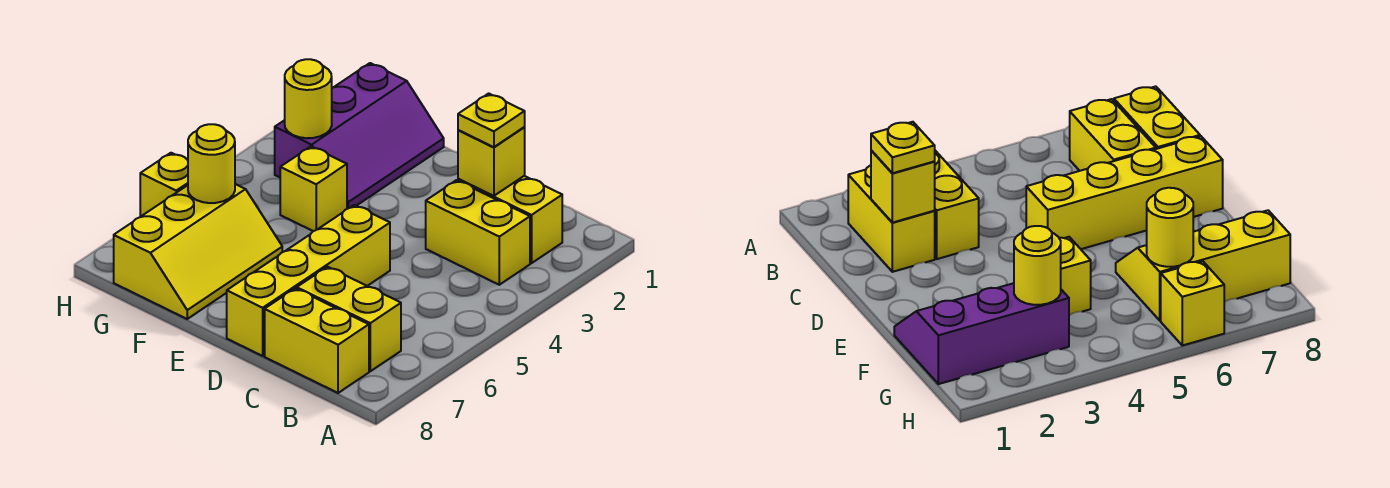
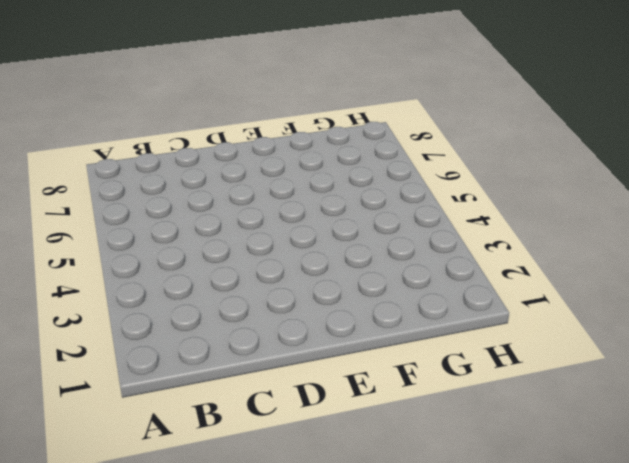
none -> yellow 1x2 brick [458,176,562,263]
none -> yellow 1x2 brick [426,180,530,285]
none -> yellow 1x2 brick [297,267,401,371]

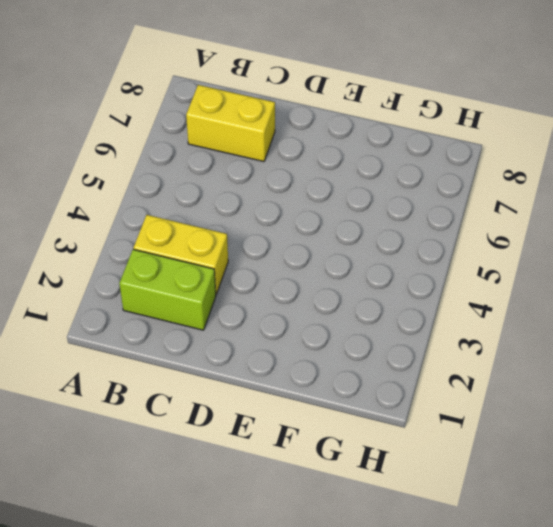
lime 1x2 brick [119,249,216,330] -> yellow 1x2 brick [458,176,562,263]
none -> yellow 1x2 brick [265,288,369,393]
none -> yellow 1x4 brick [227,205,390,356]
none -> purple 2x3 slope [275,63,444,209]

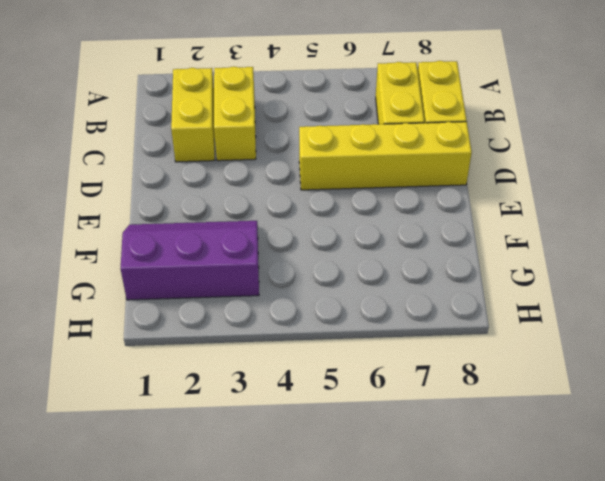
none -> yellow 1x1 brick [280,146,347,231]
none -> yellow 2x3 slope [114,184,282,319]
none -> yellow 1x1 brick [140,153,188,217]

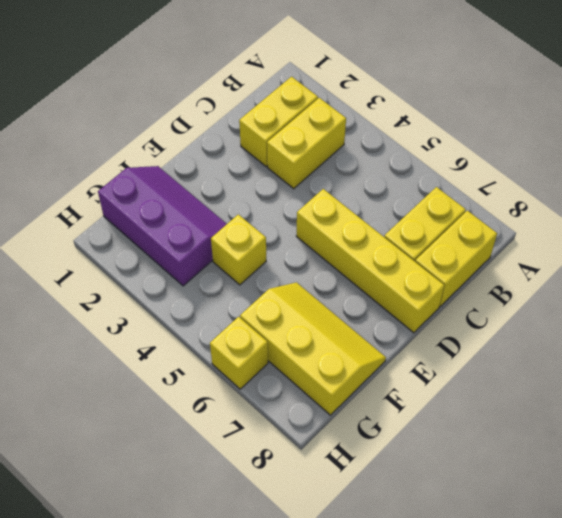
none -> yellow 1x1 brick [458,127,525,196]
none -> yellow 1x1 round brick [285,59,332,138]
none -> yellow 1x1 round brick [188,124,235,203]

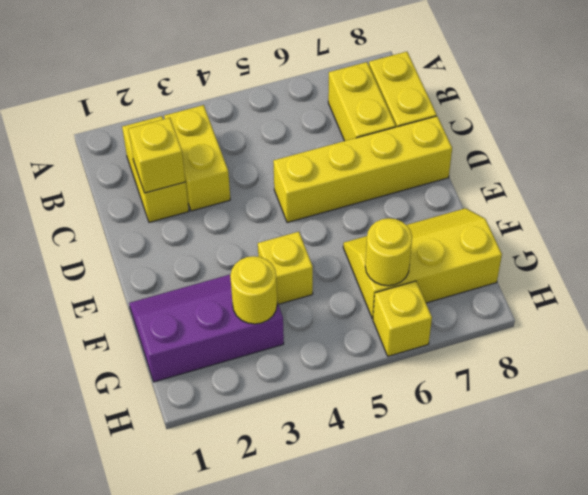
none -> yellow 1x1 plate [458,93,525,147]

